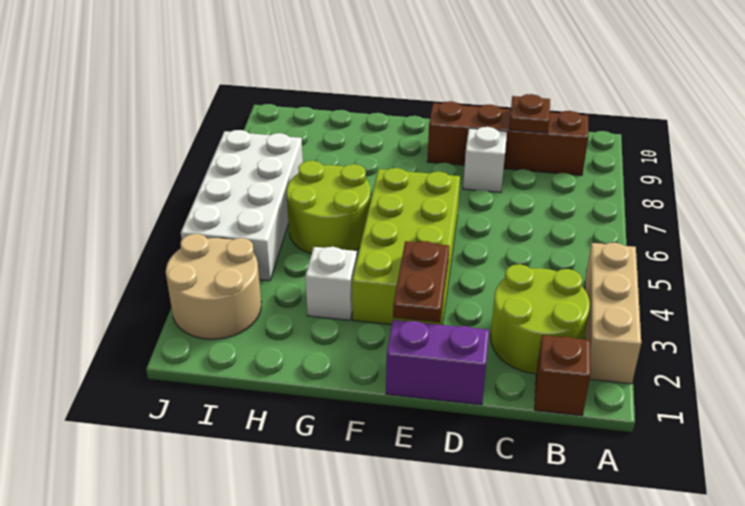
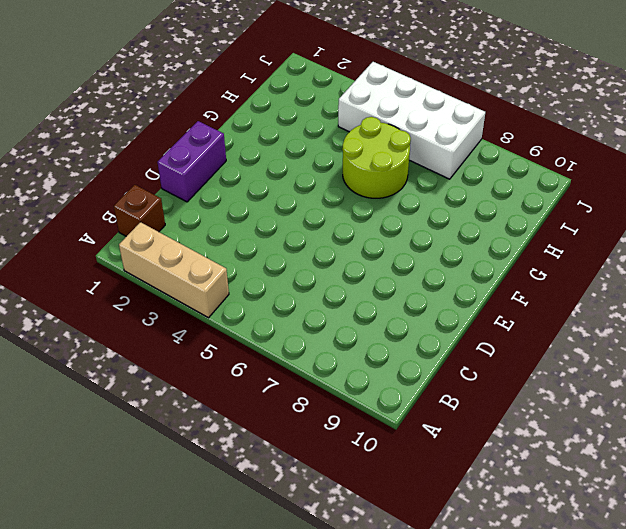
none -> lime 2x2 round brick [491,264,590,374]
none -> brown 1x4 brick [427,101,588,175]
none -> white 1x1 brick [463,127,507,192]

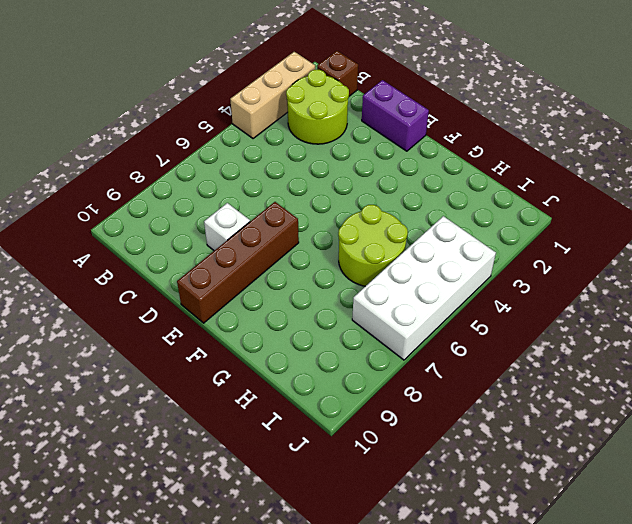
brown 1x4 brick [177,202,299,323] -> brown 1x4 brick turned to [427,101,588,175]
none -> lime 2x4 brick [352,168,460,325]
none -> white 1x1 brick [305,247,357,320]
none -> tan 2x2 round brick [166,234,261,339]

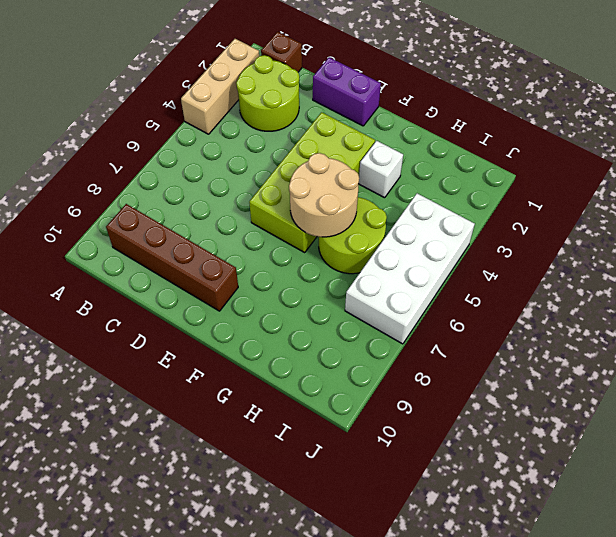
tan 2x2 round brick [289,153,359,237] -> tan 2x2 round brick moved to [166,234,261,339]
none -> white 1x1 brick [463,127,507,192]
none -> brown 1x1 plate [509,94,550,133]
none -> brown 1x2 plate [393,241,449,323]

